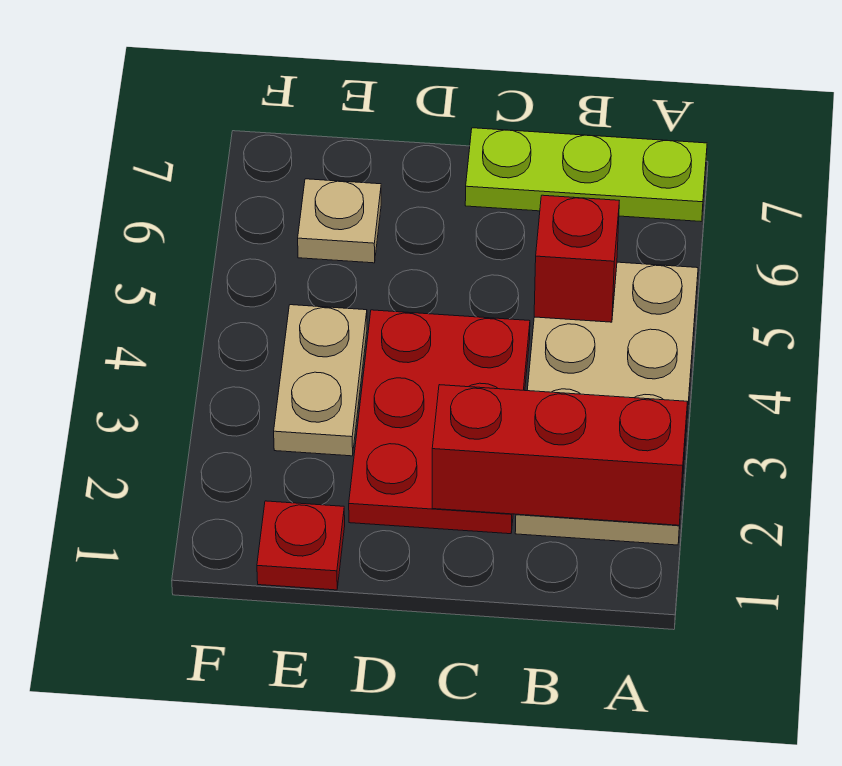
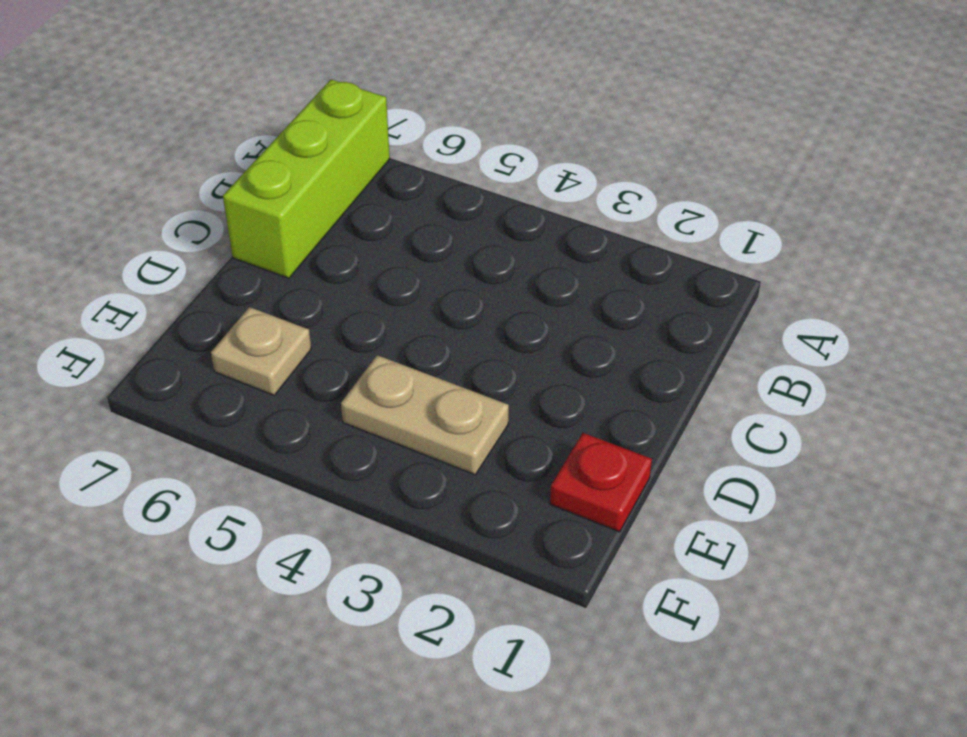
lime 1x3 brick [223,79,390,278] -> lime 1x3 plate [465,128,707,222]
none -> tan 2x4 plate [515,262,698,545]
none -> red 2x3 plate [349,310,530,534]

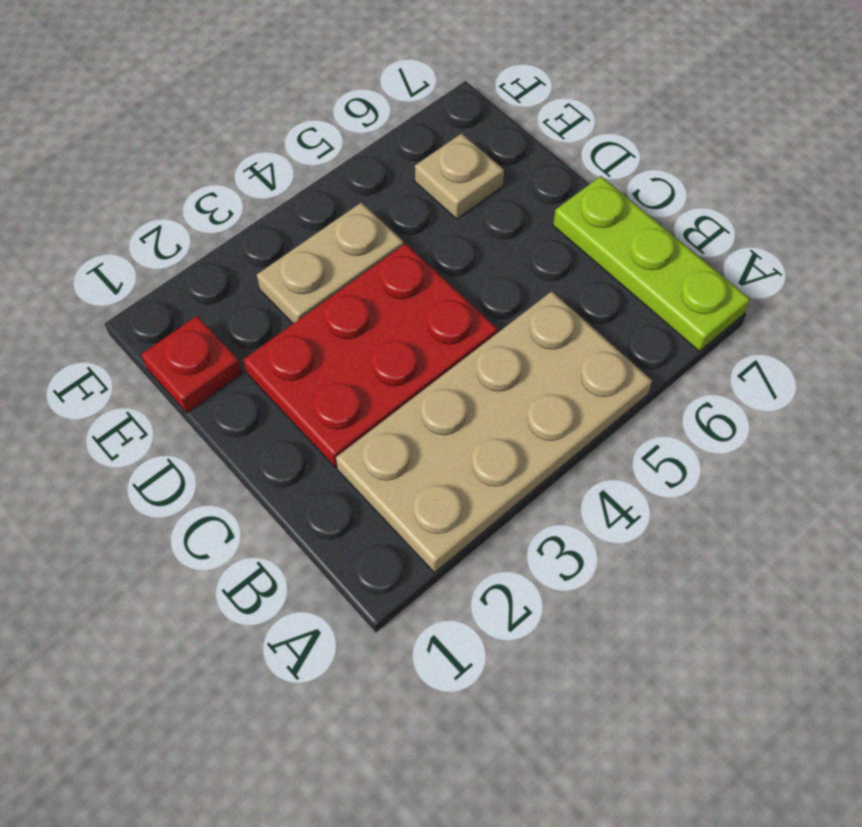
none -> red 1x3 brick [432,385,687,525]
none -> red 1x1 brick [534,195,619,322]

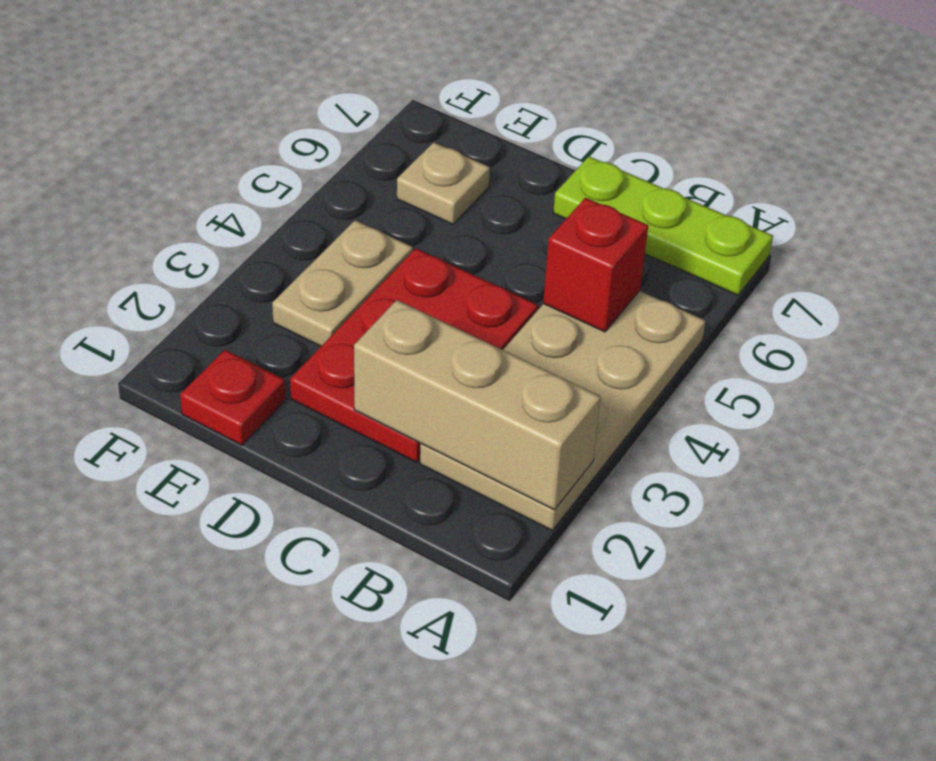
tan 1x3 brick [354,300,601,510] -> red 1x3 brick [432,385,687,525]

